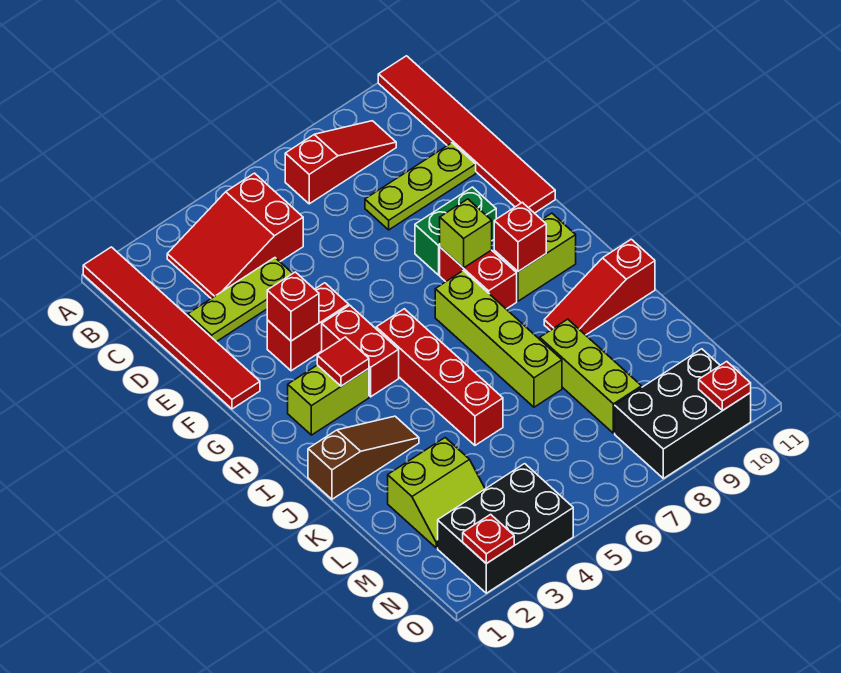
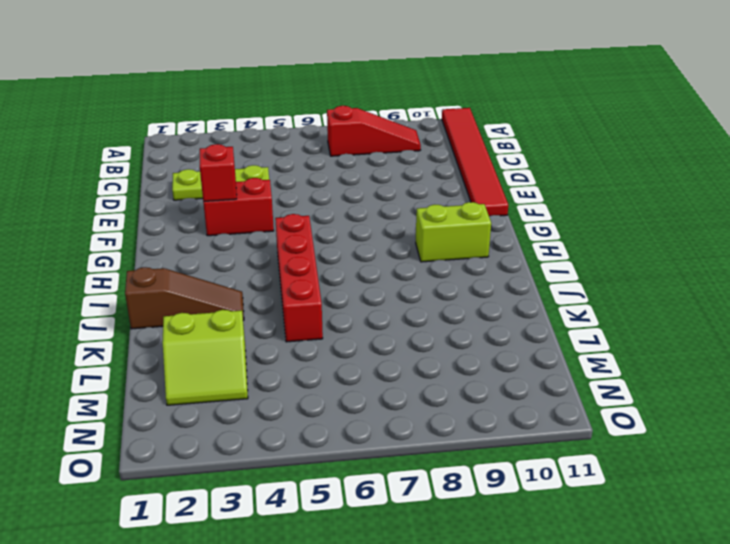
none -> red 1x6 tile [83,247,260,409]
none -> red 2x3 slope [167,173,303,298]
none -> lime 1x3 plate [365,143,476,230]

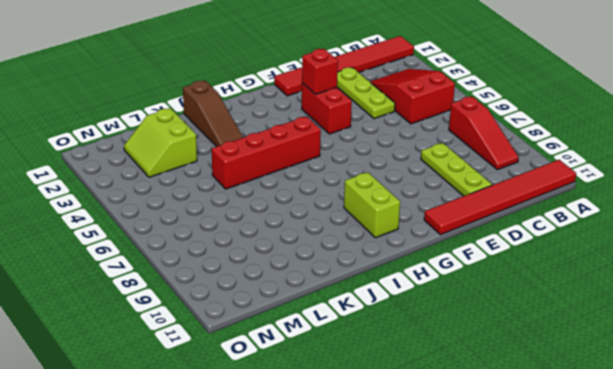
none -> green 1x2 brick [415,187,496,275]
none -> red 1x2 brick [322,305,399,397]
none -> red 1x2 brick [440,247,517,309]

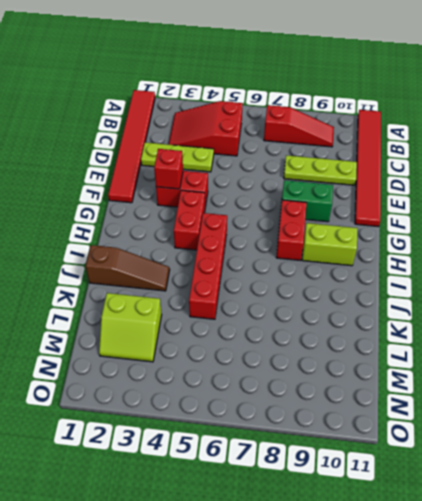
none -> lime 1x2 brick [288,365,369,435]
none -> lime 1x4 brick [435,271,562,407]
none -> red 1x3 slope [544,239,655,335]

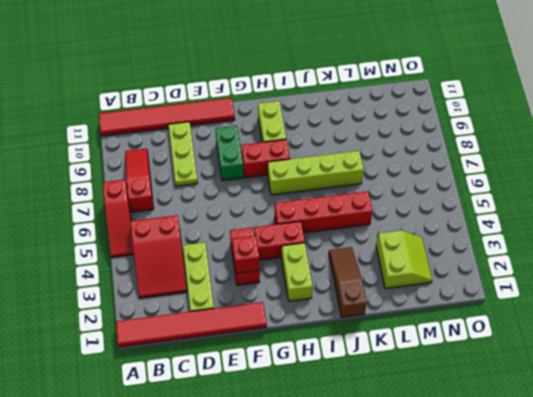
red 1x3 slope [103,180,134,257] -> red 1x3 slope moved to [544,239,655,335]
none -> lime 1x3 brick [540,319,642,433]
none -> black 2x3 brick [438,464,573,593]
none -> black 2x3 brick [615,349,751,478]

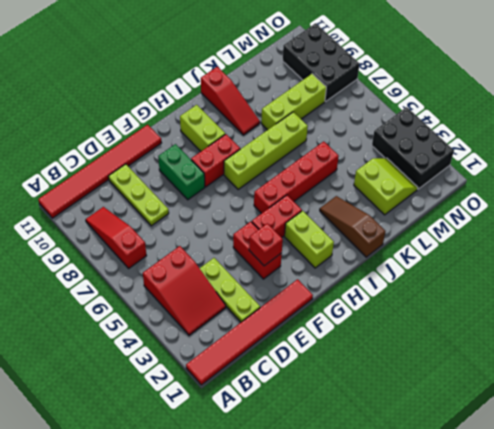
none -> lime 1x1 brick [440,199,492,268]
none -> red 1x1 tile [317,337,369,386]
none -> red 1x1 brick [494,202,546,271]

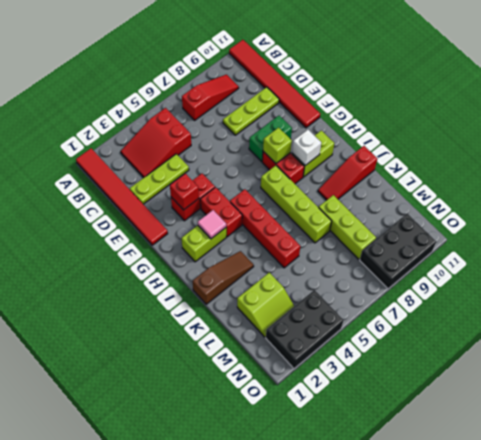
pink 1x1 tile [198,210,226,239] -> red 1x1 tile [317,337,369,386]
white 1x1 brick [292,130,321,165] -> red 1x1 brick [494,202,546,271]
none -> red 1x1 plate [463,514,514,564]
none -> red 1x1 plate [699,361,751,410]

